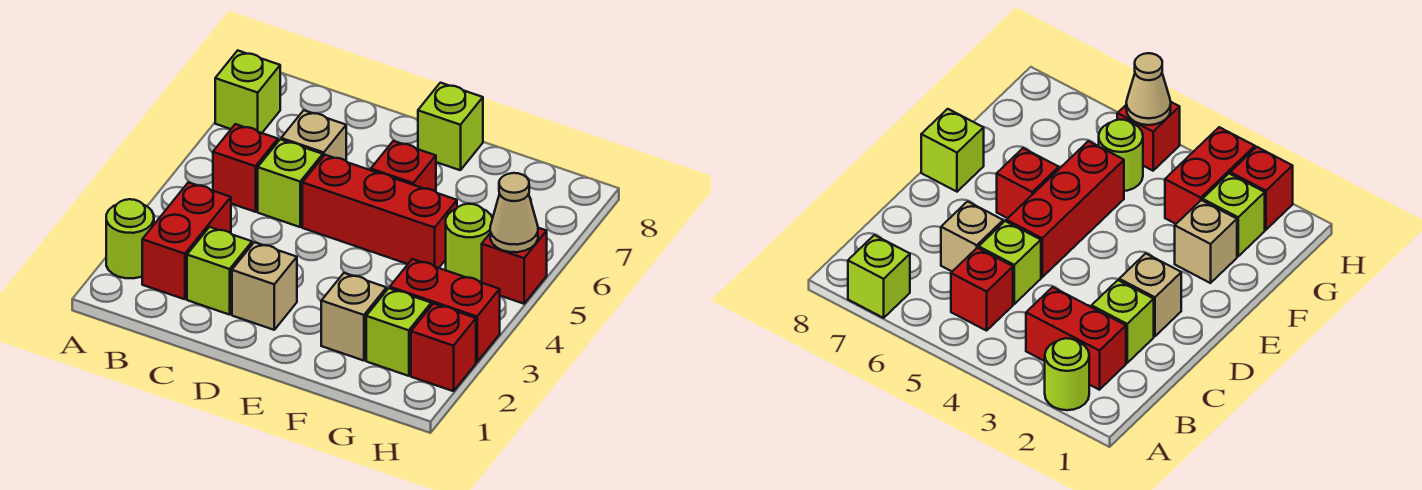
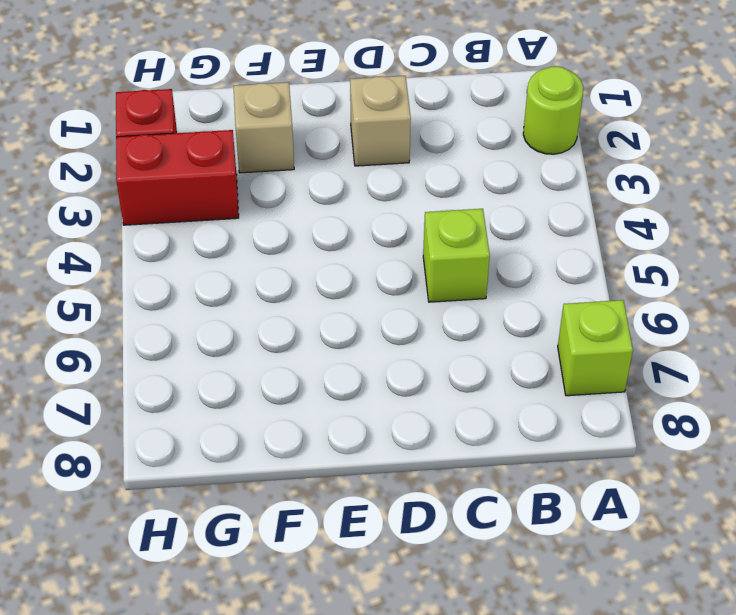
none -> red 1x2 brick [142,182,231,299]
none -> red 1x1 brick [213,124,278,212]
none -> lime 1x1 brick [187,227,252,315]

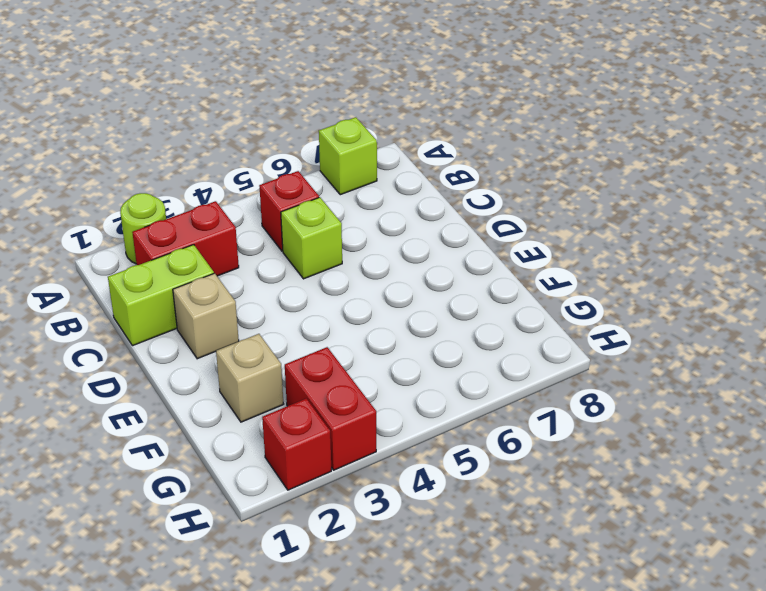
lime 1x2 brick [108,245,214,346] -> lime 1x1 brick [187,227,252,315]
none -> tan 1x1 brick [281,110,346,161]
none -> red 1x3 brick [302,155,457,268]
none -> red 1x1 brick [371,141,436,192]

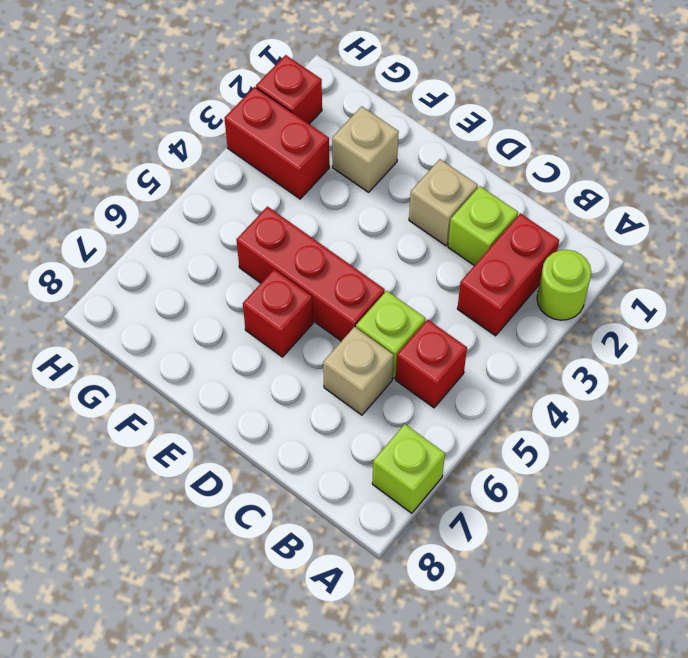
none -> lime 1x1 brick [418,83,483,170]
none -> lime 1x1 brick [366,288,431,376]
none -> lime 1x1 round brick [446,204,493,282]

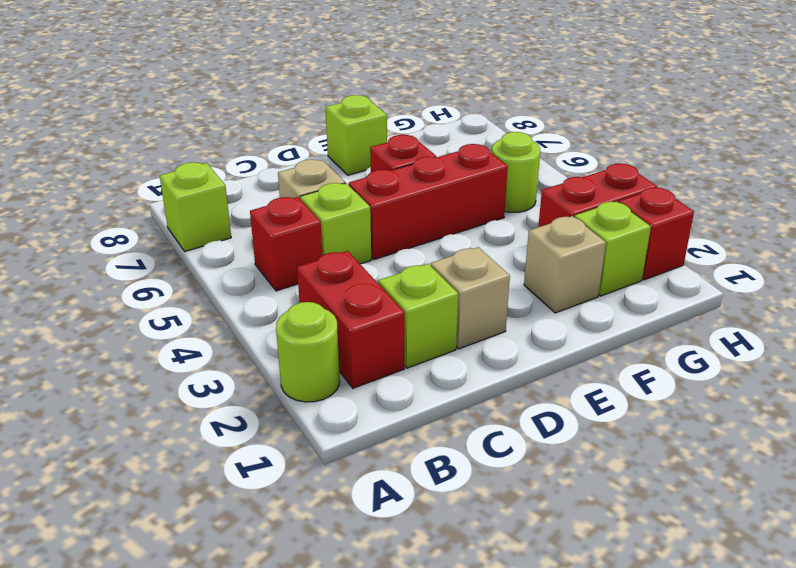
none -> red 1x1 brick [482,228,547,304]
none -> tan 1x1 cone [490,173,538,252]

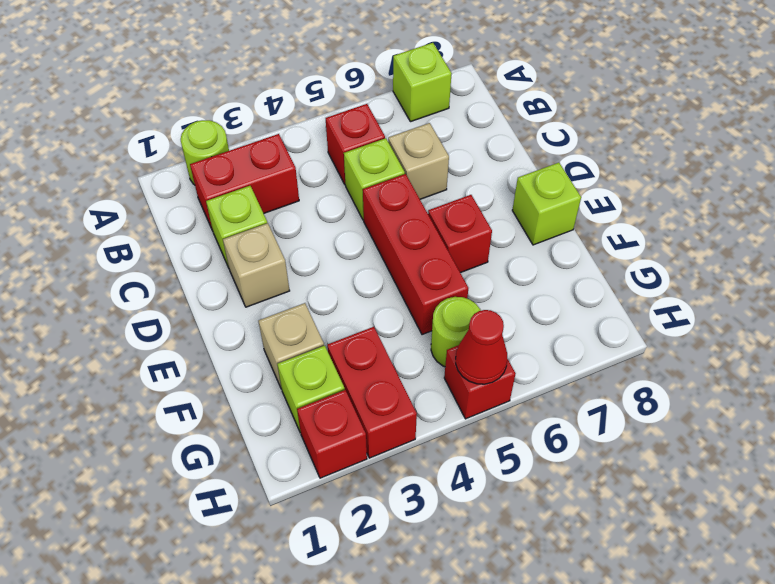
red 1x1 cone [456,310,507,384] -> tan 1x1 cone [490,173,538,252]

